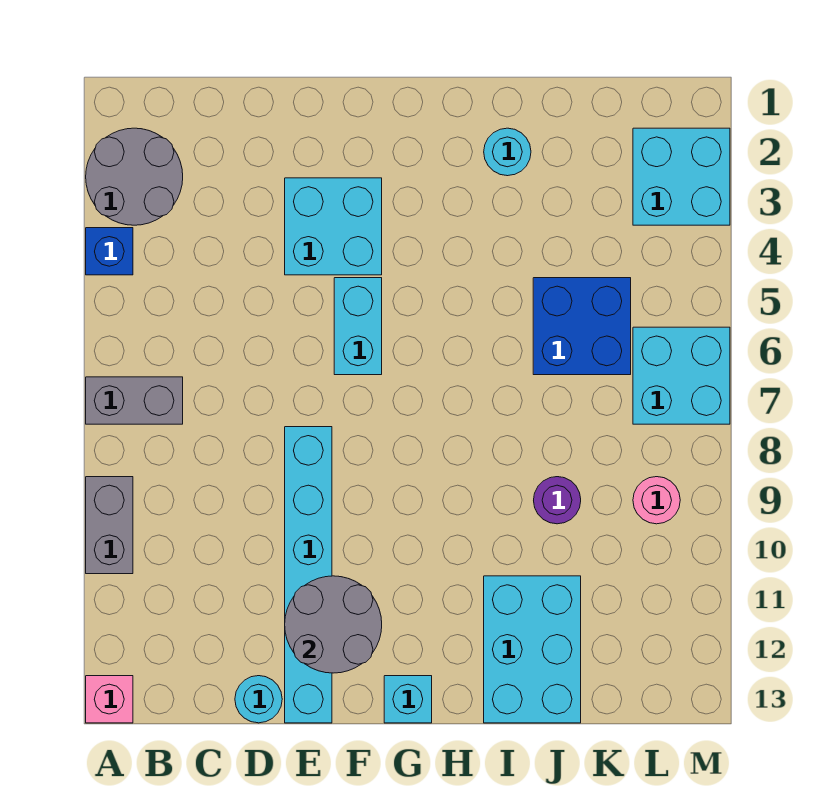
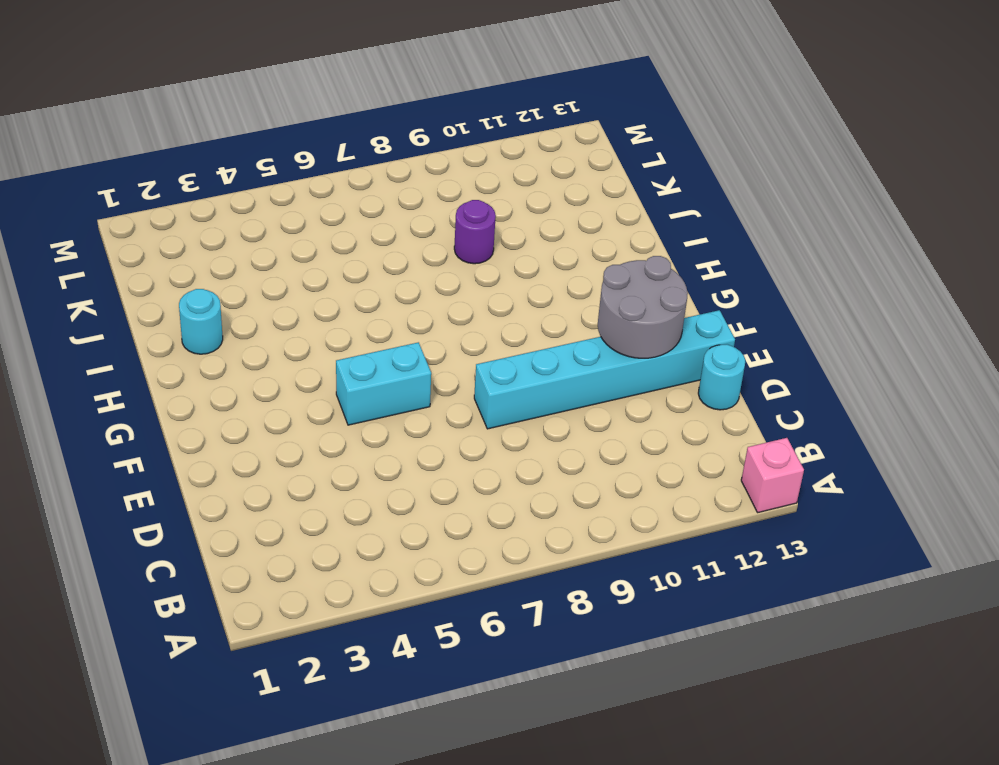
none -> grey 2x2 round brick [86,128,183,225]
none -> blue 1x1 brick [86,228,133,275]
none -> grey 1x2 brick [86,377,183,424]

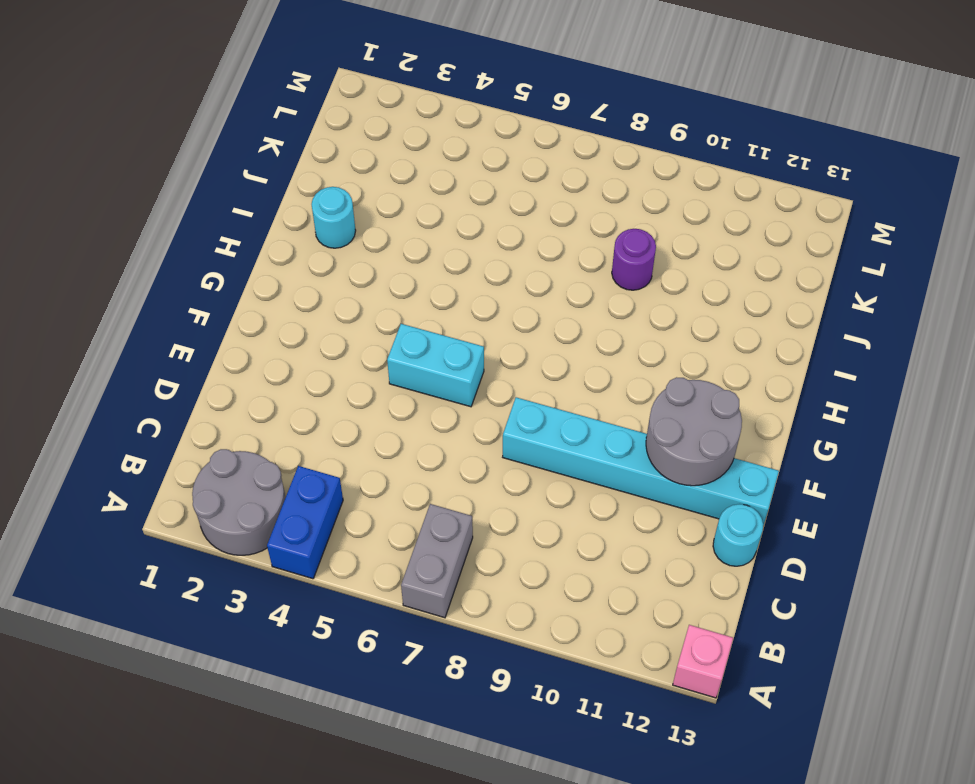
blue 1x2 brick [267,466,343,579] -> blue 1x1 brick [86,228,133,275]
none -> grey 1x2 brick [86,477,133,574]
none -> cyan 2x2 brick [285,178,382,275]
none -> cyan 1x1 brick [384,676,432,723]

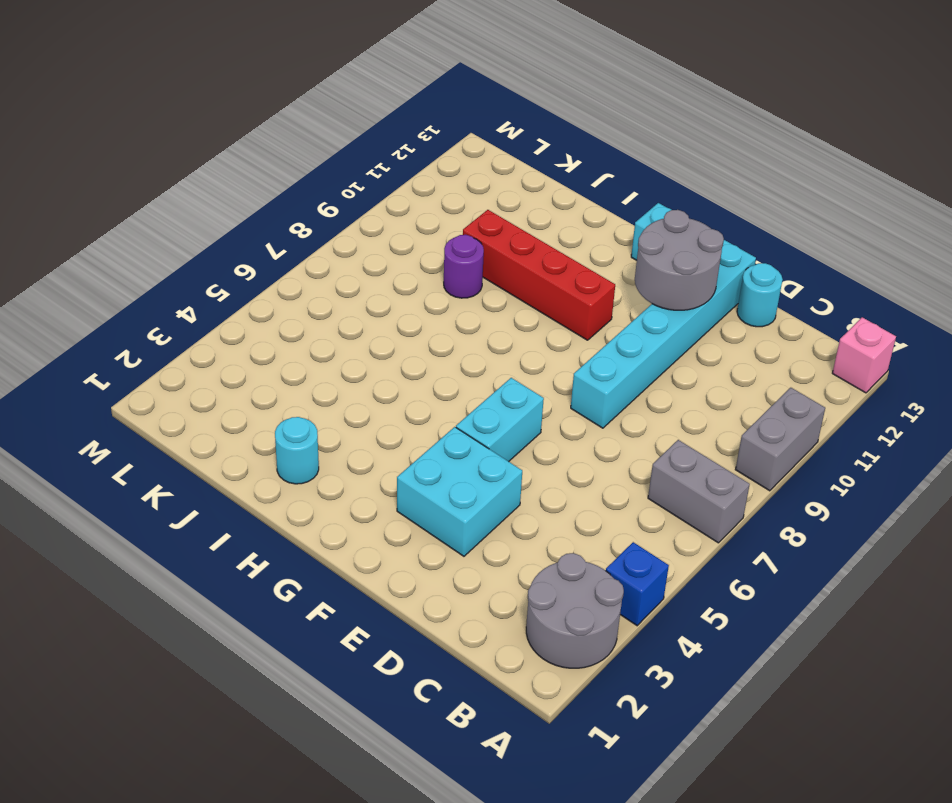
red 1x4 brick [463,210,615,340] -> none
none -> cyan 2x3 brick [484,576,581,723]
none -> blue 2x2 brick [533,278,631,375]
none -> cyan 2x2 brick [633,128,730,225]

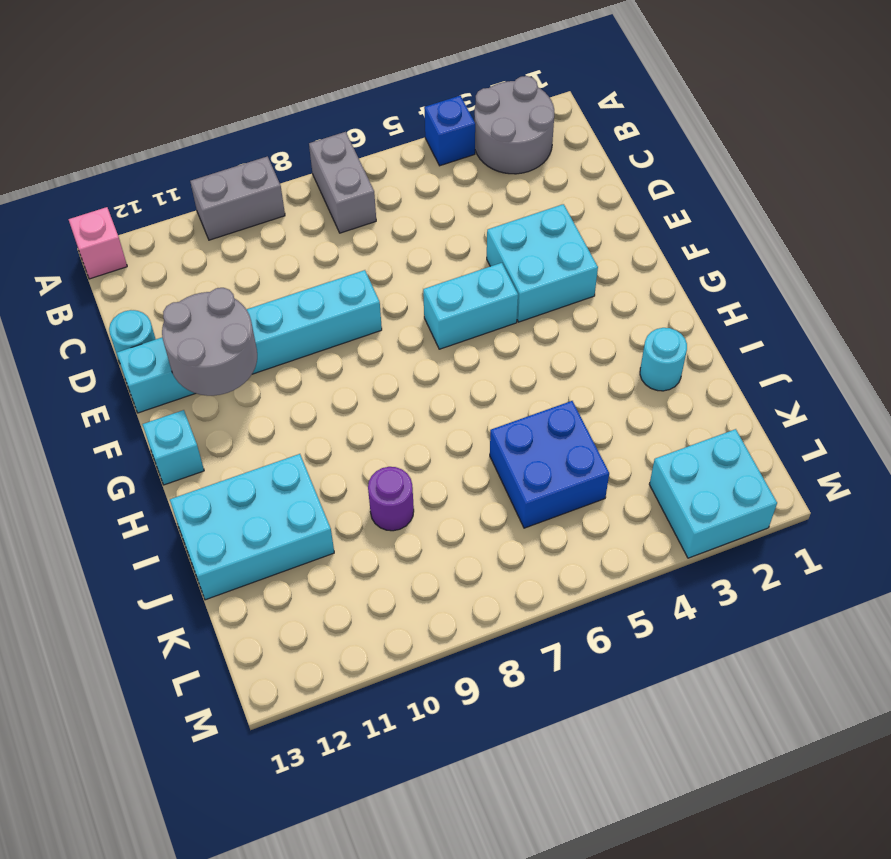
none -> cyan 2x2 brick [633,327,730,424]
none -> pink 1x1 round brick [633,477,680,524]

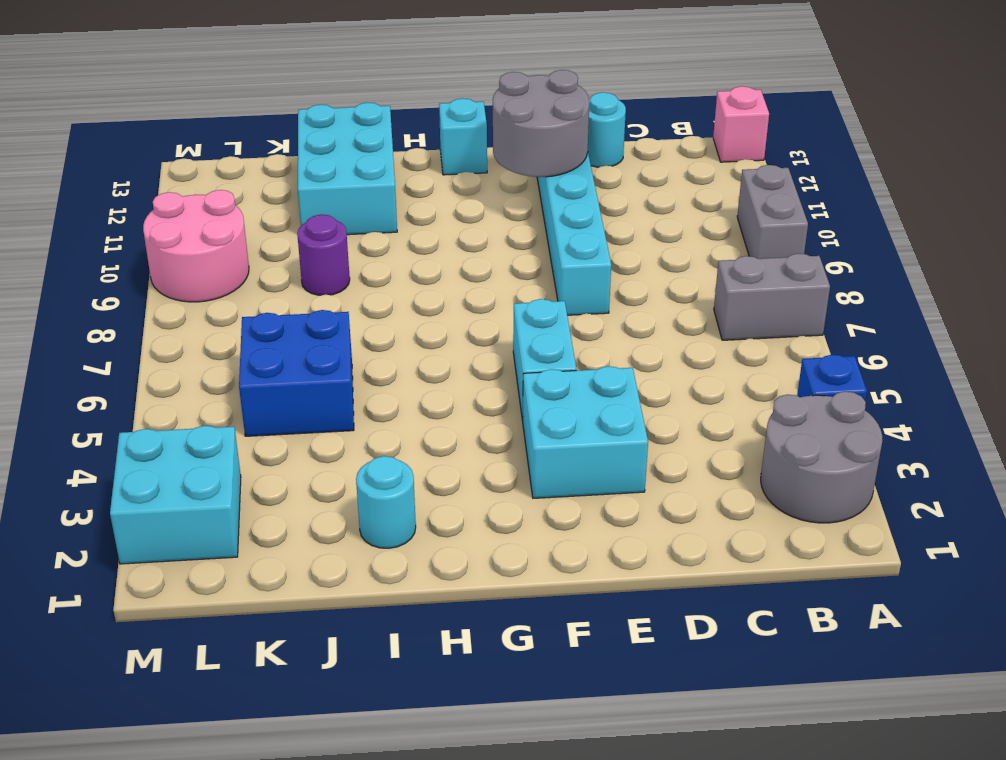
pink 2x2 round brick [143,190,249,302] -> pink 1x1 round brick [633,477,680,524]
none -> cyan 2x2 brick [633,327,730,424]

